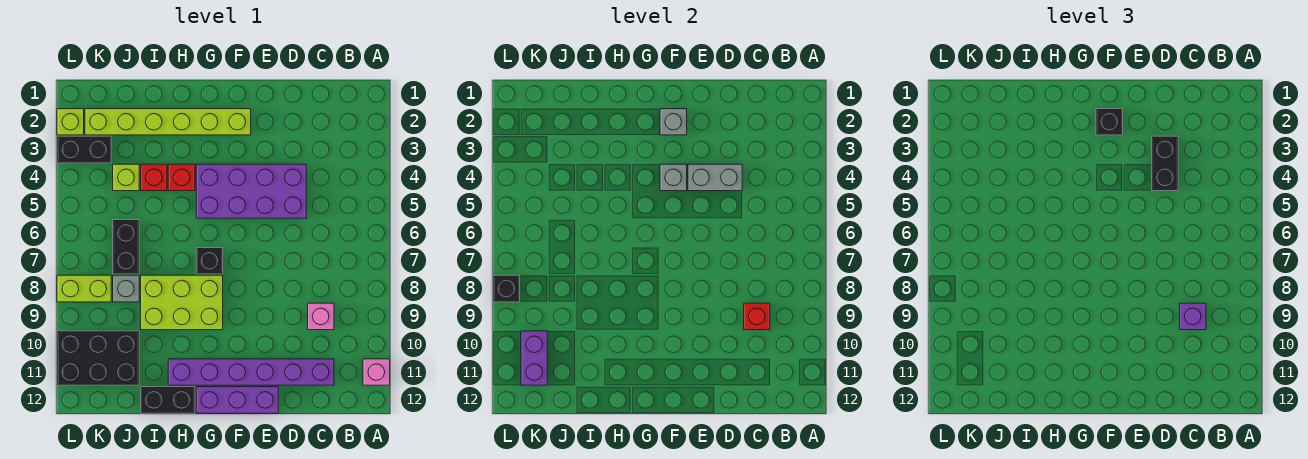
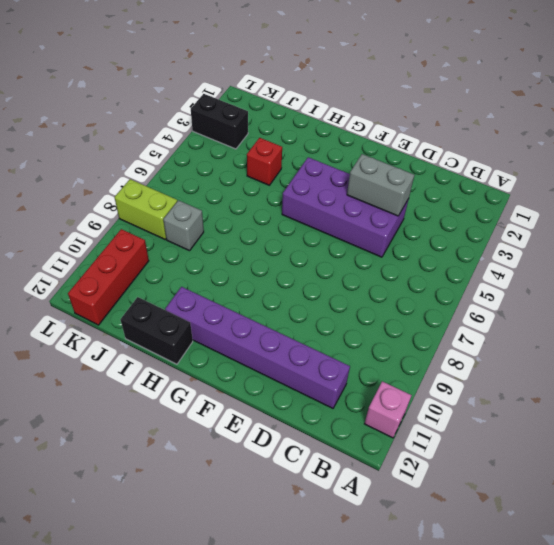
red 1x3 brick [68,229,149,325] -> black 2x3 brick [57,331,139,385]
none -> pink 1x1 brick [308,303,334,330]
none -> purple 1x3 brick [196,387,278,413]
none -> lime 1x6 brick [85,109,251,135]

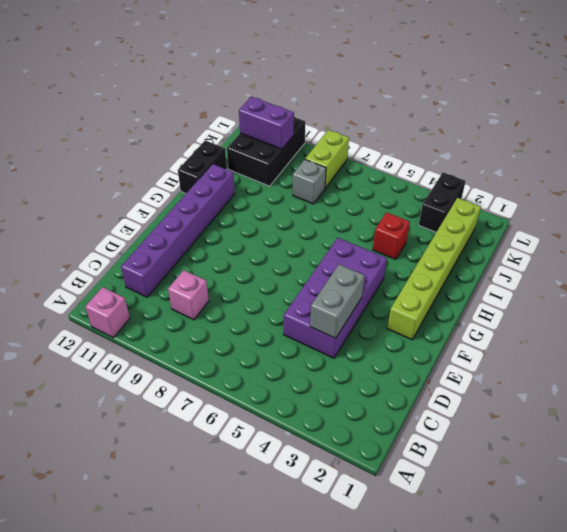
none -> purple 1x3 brick [196,387,278,413]
none -> black 1x1 brick [196,248,223,274]
none -> lime 2x3 brick [141,275,223,330]

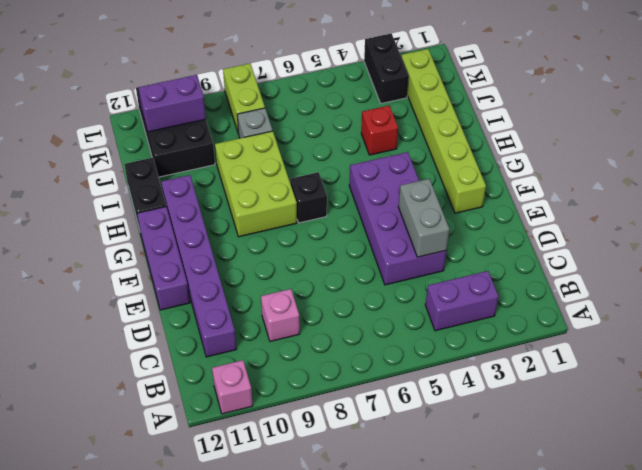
purple 1x2 brick [425,271,499,331] -> none
none -> red 1x1 brick [168,164,195,191]
none -> lime 1x1 brick [113,164,139,191]
none -> black 1x2 brick [113,220,139,274]

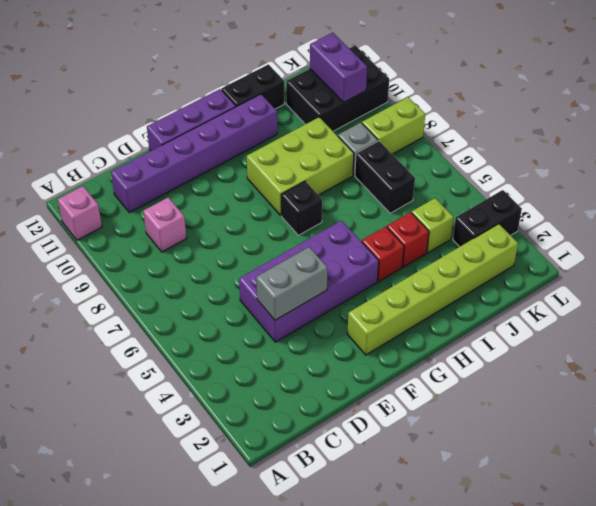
none -> lime 1x1 brick [57,109,84,135]
none -> red 1x1 brick [744,303,770,330]
none -> grey 1x1 brick [660,109,687,135]

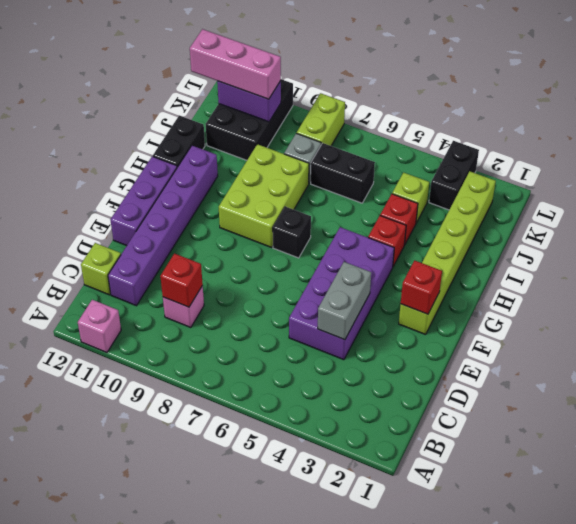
lime 1x1 brick [81,243,121,295] -> lime 1x1 brick moved to [57,109,84,135]
red 1x1 brick [401,260,442,314] -> grey 1x1 brick [660,109,687,135]
pink 1x3 brick [190,29,281,99] -> none
none -> grey 1x1 brick [660,164,687,191]
none -> black 1x1 brick [493,275,520,302]
none -> purple 1x1 brick [1180,303,1206,330]

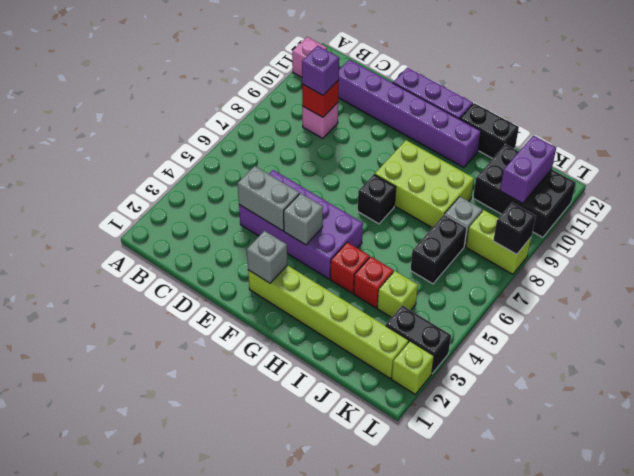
none -> black 1x2 brick [1152,136,1178,191]
none -> black 1x1 brick [1096,109,1123,135]

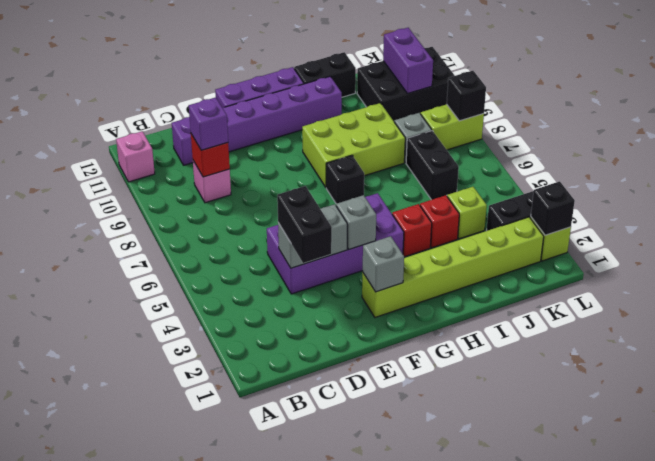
black 1x1 brick [531,181,575,235] -> black 1x1 brick moved to [1096,109,1123,135]

